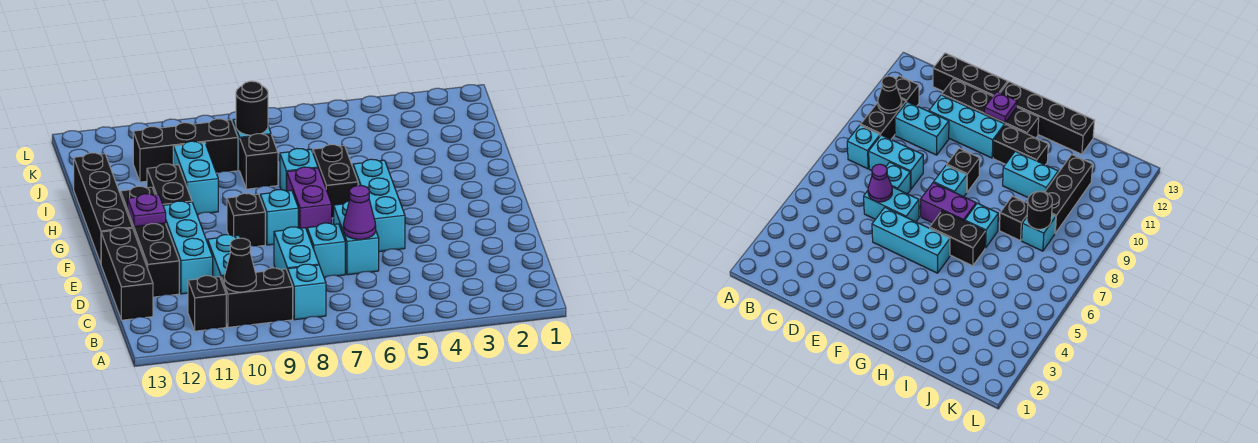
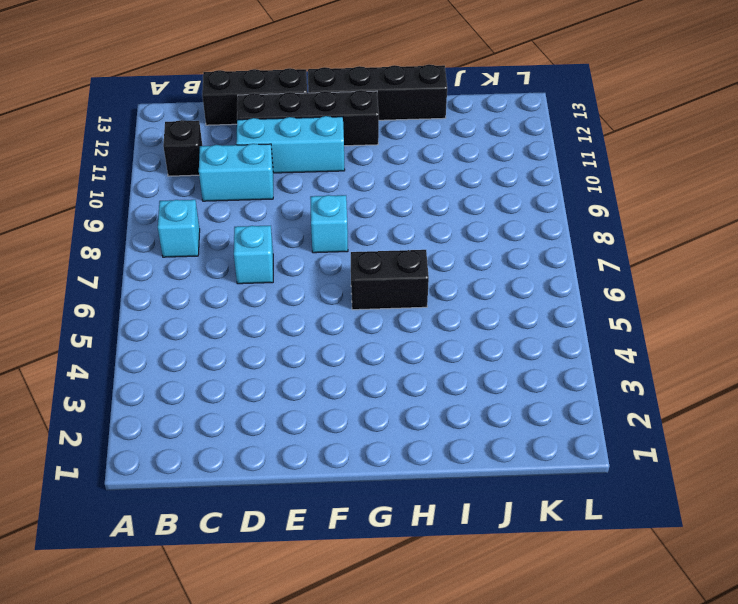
none -> black 1x2 brick [221,268,293,327]
none -> cyan 1x2 brick [274,227,319,272]
none -> cyan 1x2 brick [334,201,379,275]

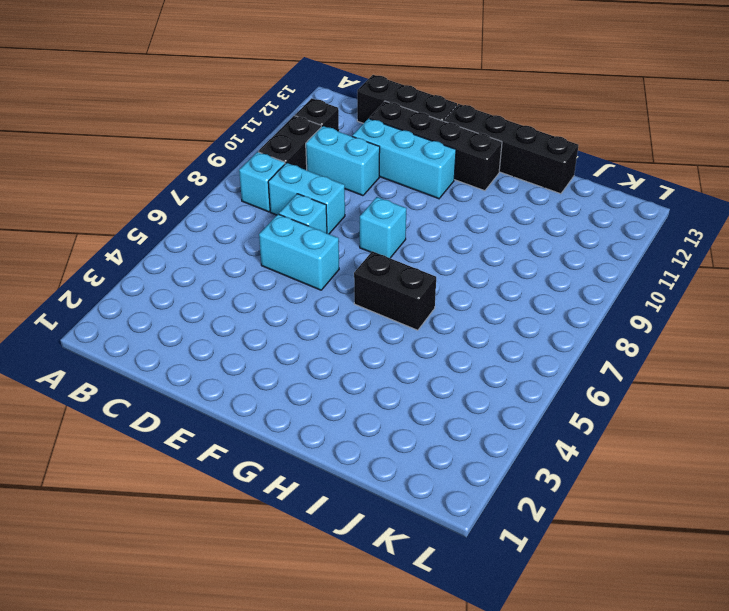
none -> cyan 1x3 brick [353,159,405,252]
none -> purple 1x2 brick [287,167,332,230]
none -> black 1x1 brick [227,193,265,246]

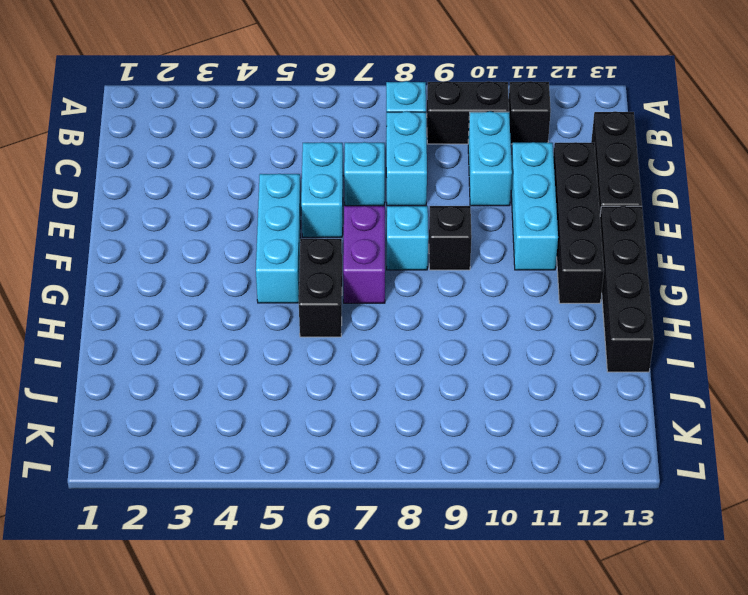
none -> black 1x2 brick [147,164,192,205]
none -> cyan 1x1 brick [280,149,318,191]
none -> cyan 1x2 brick [173,141,218,214]

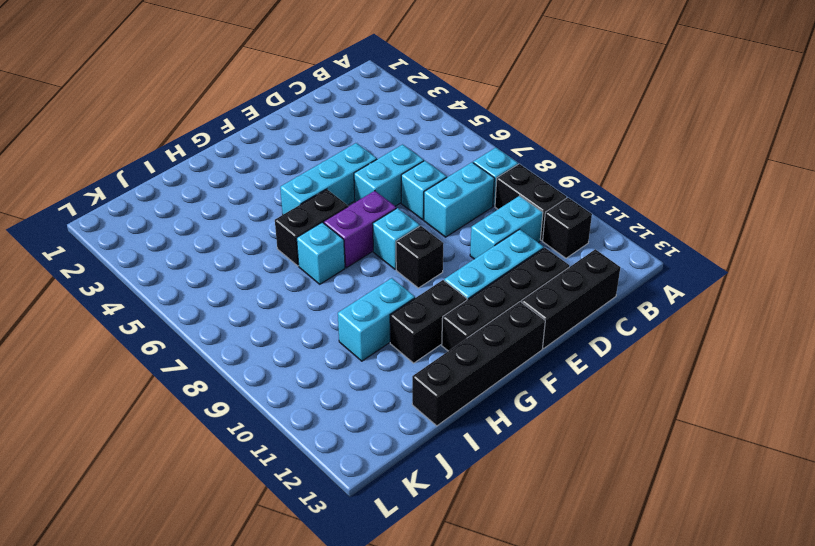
none -> black 1x1 brick [240,134,278,189]
none -> cyan 1x1 brick [1022,215,1056,251]
none -> black 1x3 brick [133,119,238,182]

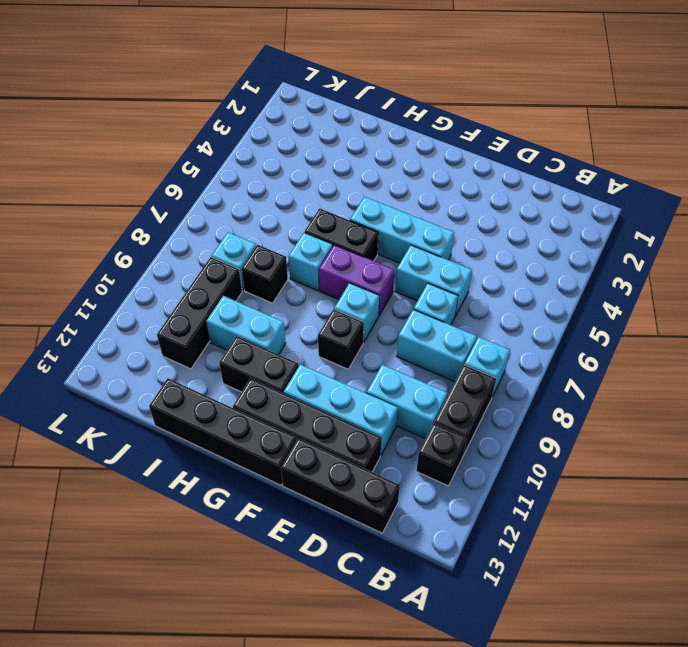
none -> black 1x1 cone [224,238,256,292]
none -> purple 1x1 cone [343,186,376,239]
none -> purple 1x1 plate [128,194,166,227]

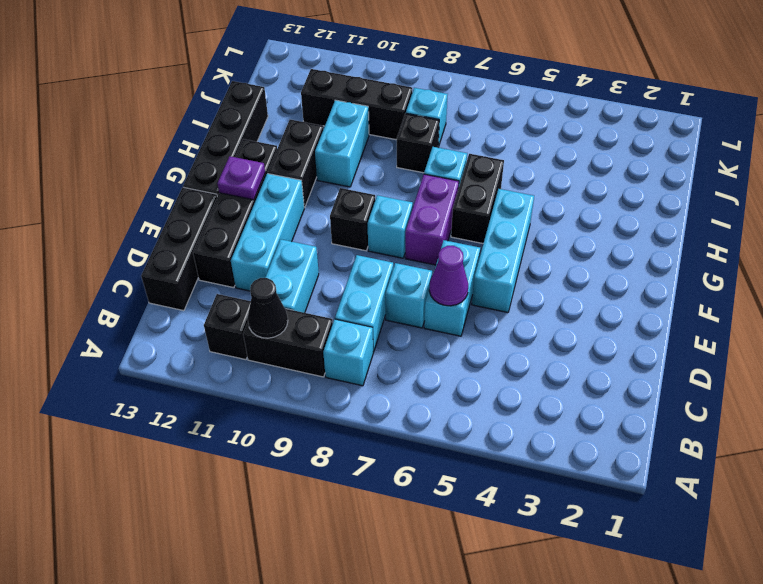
none -> black 1x1 round brick [236,81,268,135]

